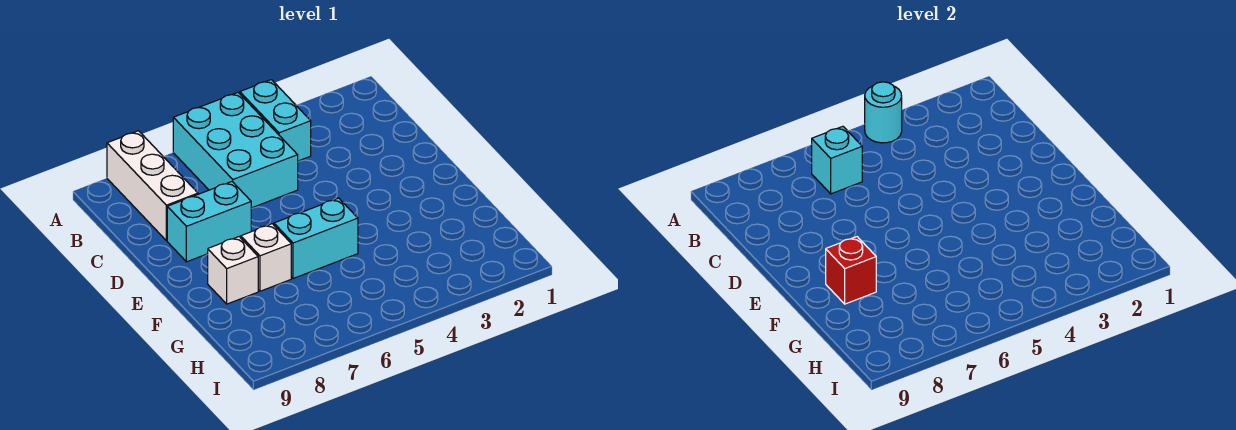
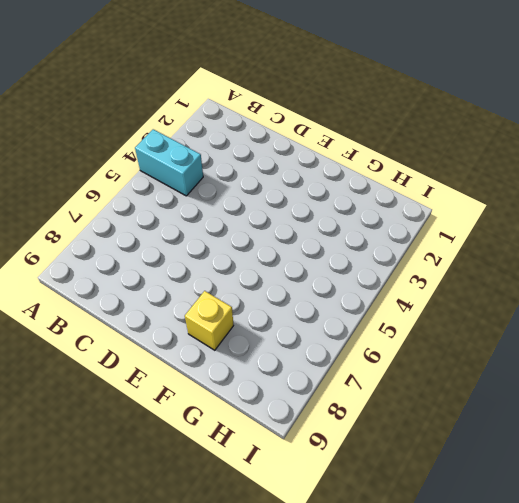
yellow 1x1 brick [185,291,233,350] -> white 1x1 brick [208,237,258,304]
none -> cyan 2x3 brick [173,93,298,208]
none -> white 1x3 brick [107,131,198,241]

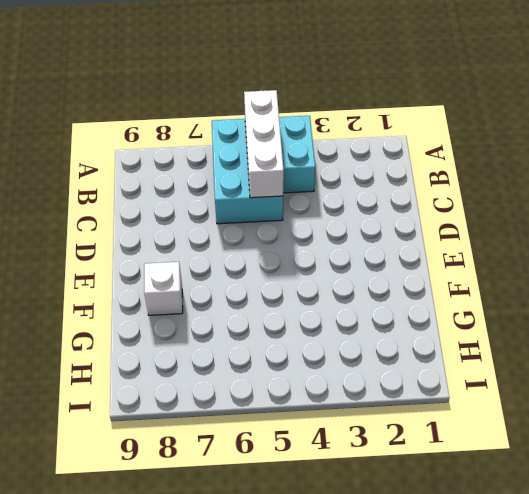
white 1x3 brick [244,90,284,198] -> white 1x3 brick moved to [107,131,198,241]
none -> cyan 1x2 brick [167,182,251,262]
none -> cyan 1x2 brick [274,198,358,279]

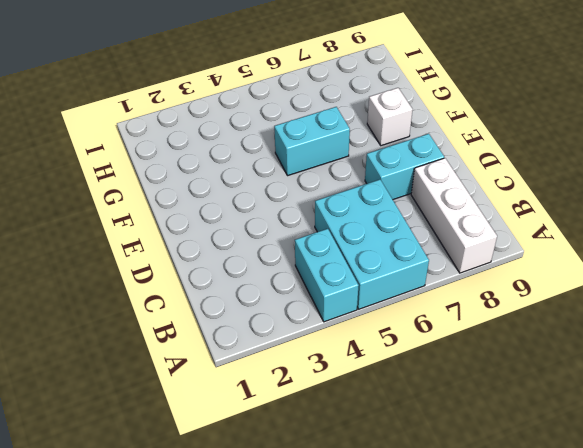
none -> white 1x1 brick [241,224,291,291]
none -> cyan 1x1 round brick [865,82,902,143]

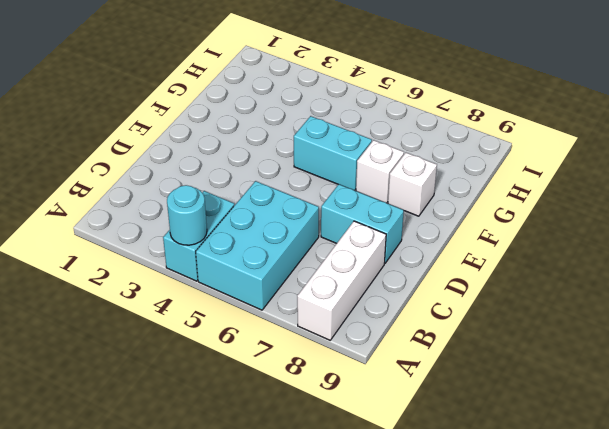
none -> cyan 1x1 brick [812,126,862,194]
none -> red 1x1 brick [826,237,876,304]

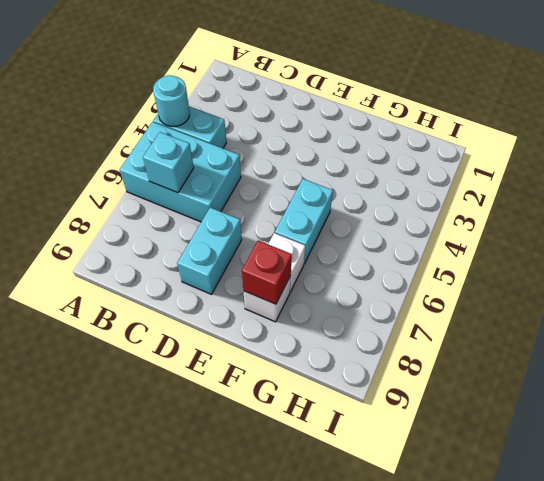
none -> white 1x3 brick [107,131,198,241]

